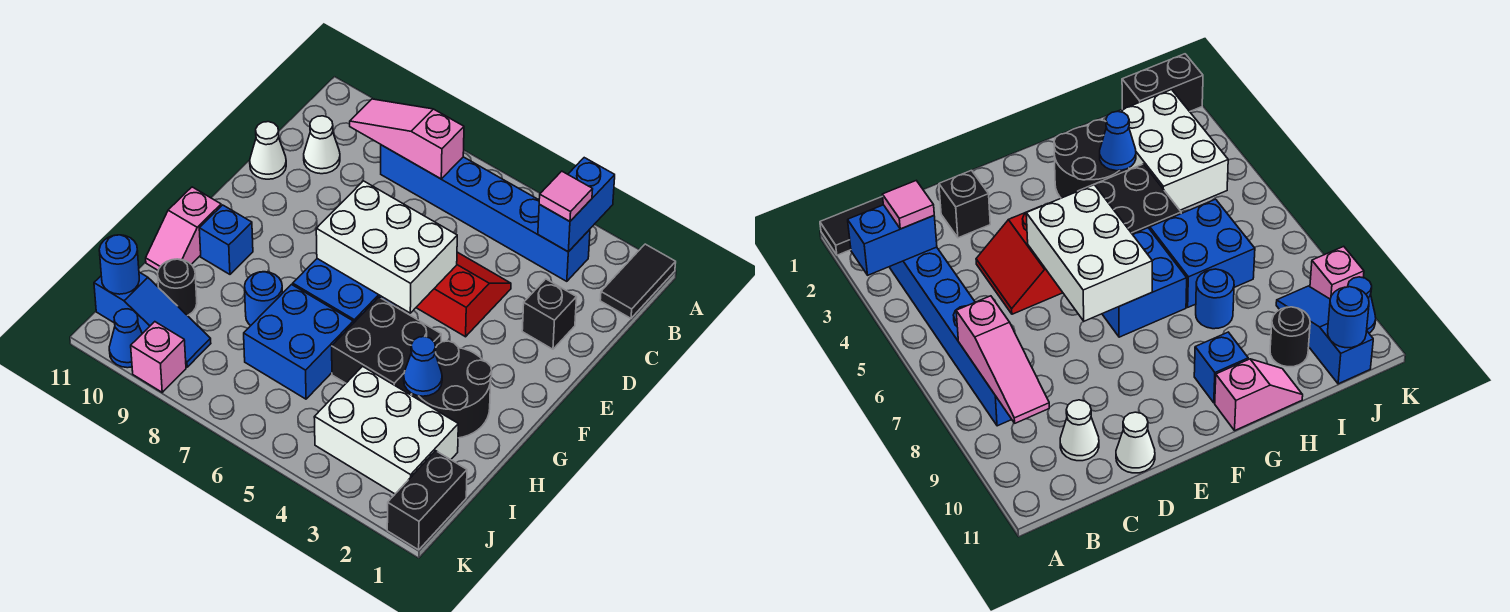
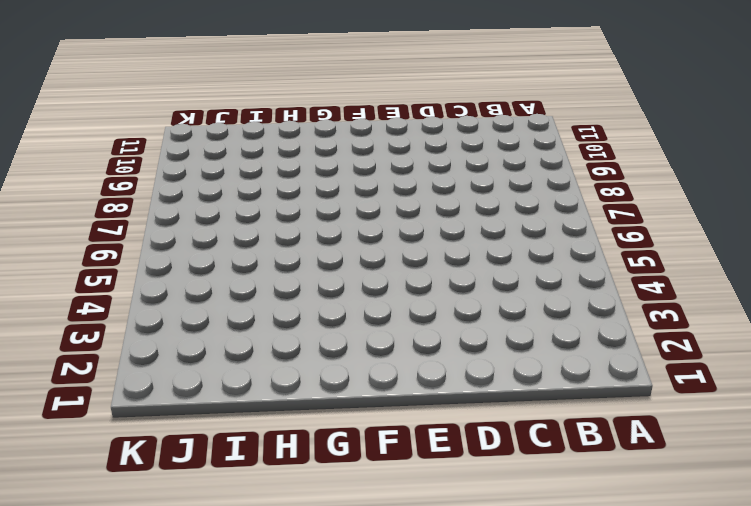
none -> black 1x2 tile [600,244,676,318]
none -> blue 1x6 brick [381,145,590,281]
none -> white 1x1 cone [304,116,340,174]

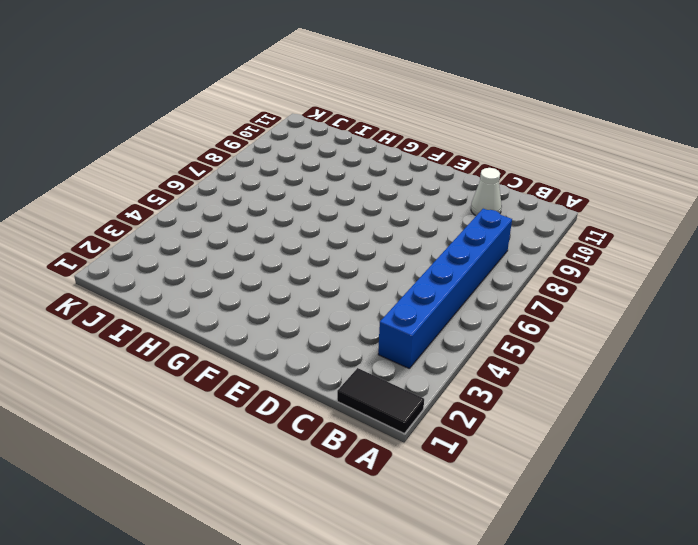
none -> black 1x1 brick [522,279,577,349]
none -> red 2x2 slope [416,252,511,337]
none -> white 1x1 cone [250,122,286,179]

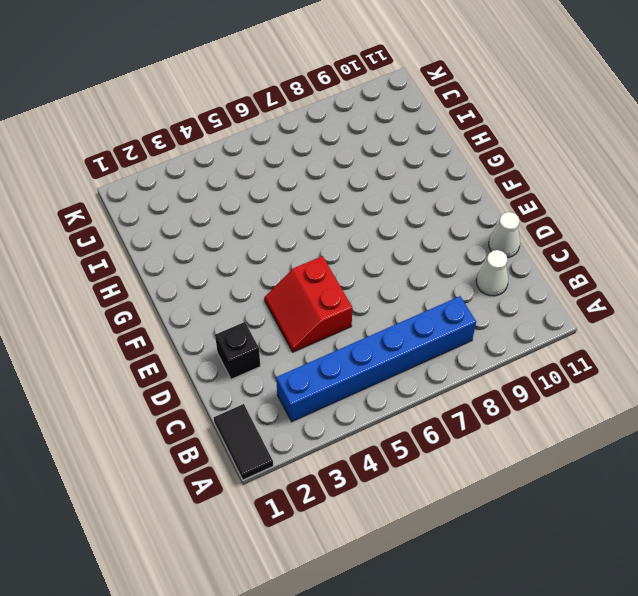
red 2x2 slope [264,256,352,352] -> red 2x2 slope turned to [416,252,511,337]
none -> blue 2x2 brick [293,259,397,323]
none -> black 2x2 round brick [412,341,492,438]
none -> black 2x2 brick [332,297,441,395]

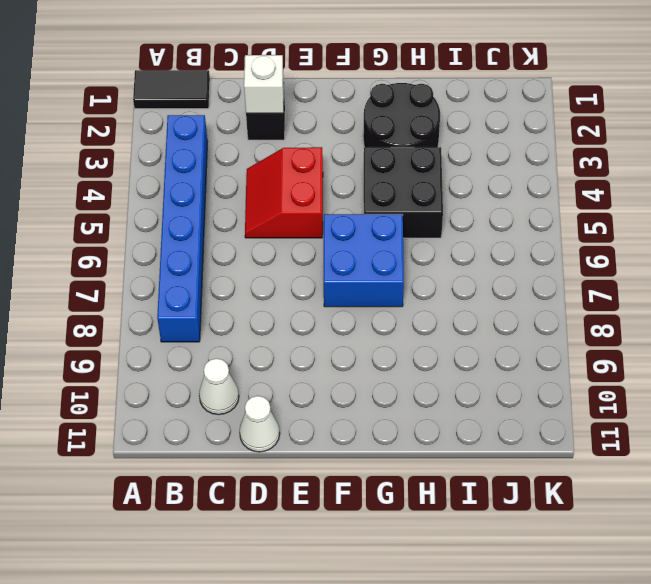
white 1x1 brick [244,55,284,113] -> none
none -> blue 1x1 brick [199,205,253,274]
none -> pink 1x2 slope [146,187,221,270]
none -> blue 2x2 brick [244,285,353,399]

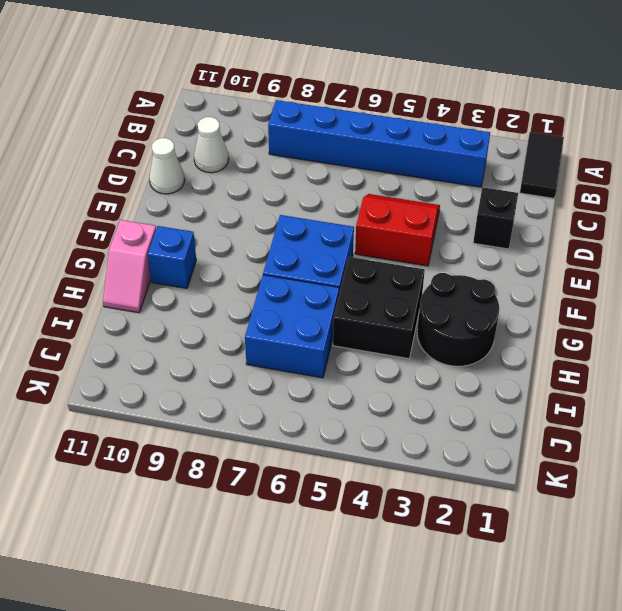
none -> blue 1x1 round brick [245,272,283,326]
none -> white 2x3 brick [314,366,458,494]
none -> black 1x1 round brick [158,259,197,316]

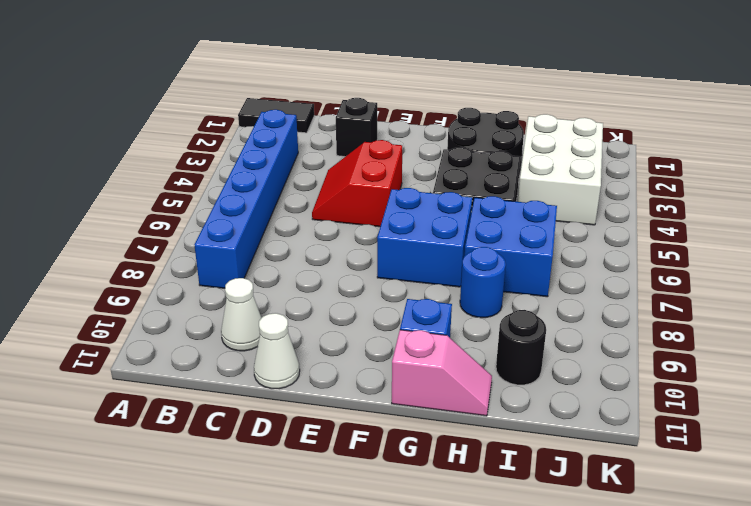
none -> black 1x2 brick [387,451,467,550]
none -> blue 1x3 slope [94,272,211,367]
none -> pink 1x1 brick [131,322,186,392]

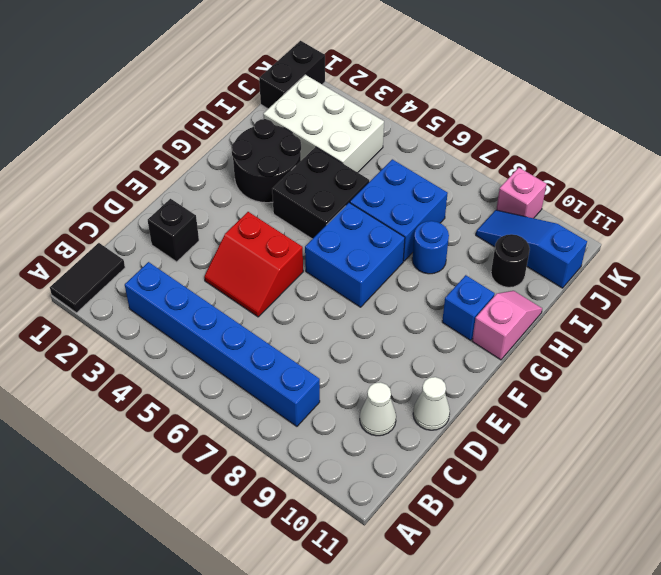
none -> blue 1x1 cone [109,309,142,368]
none -> blue 1x2 brick [538,158,615,252]
none -> pink 1x3 slope [350,99,464,179]

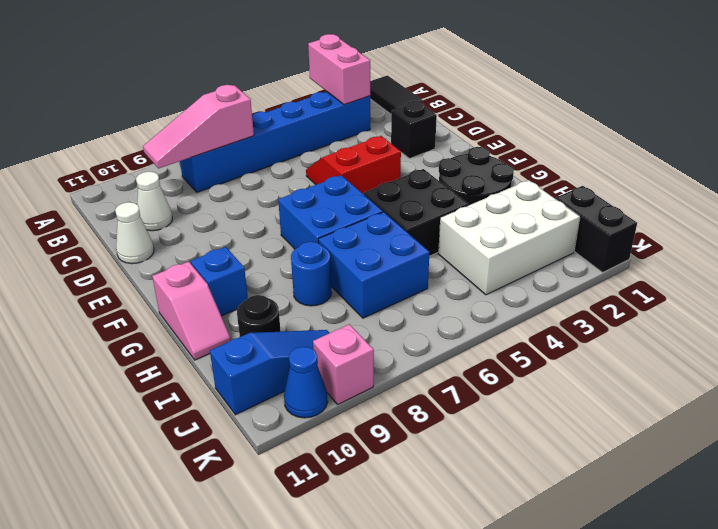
pink 1x2 brick [308,34,370,105] -> blue 1x2 brick [538,158,615,252]
none -> white 2x3 brick [316,181,457,313]
none -> blue 1x1 cone [404,337,442,396]
none -> blue 1x1 round brick [99,235,139,294]

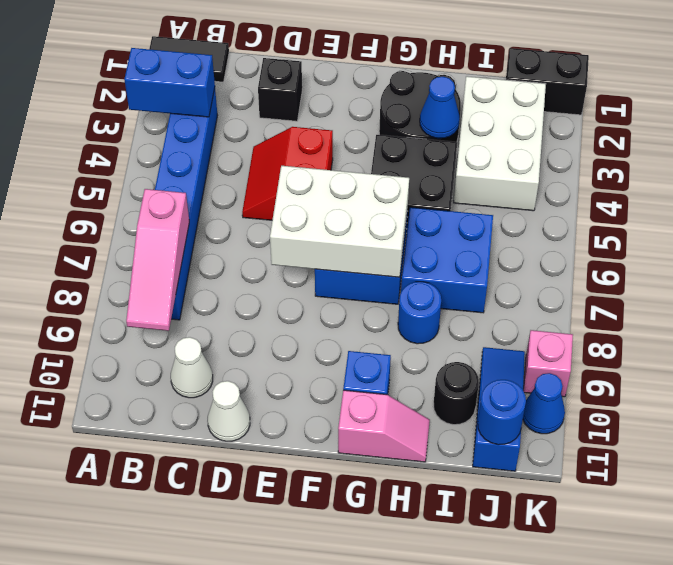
white 2x3 brick [270,166,409,277] -> white 2x3 brick turned to [316,181,457,313]
none -> pink 1x1 tile [539,171,593,221]

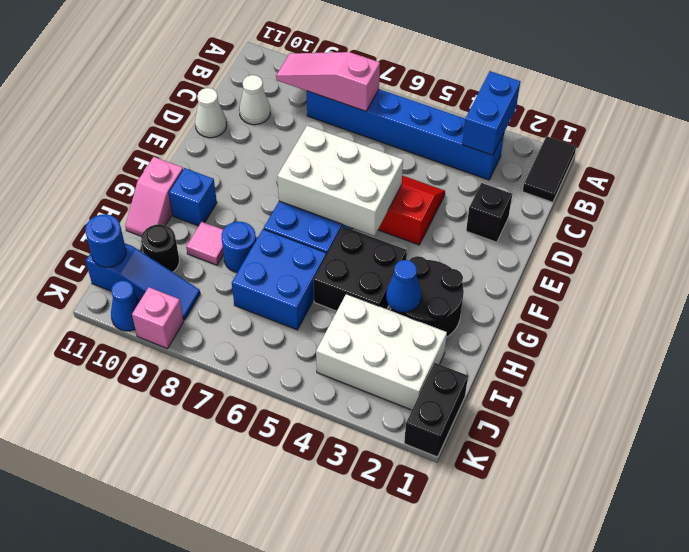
pink 1x1 tile [186,222,224,265] -> pink 1x1 tile moved to [539,171,593,221]

